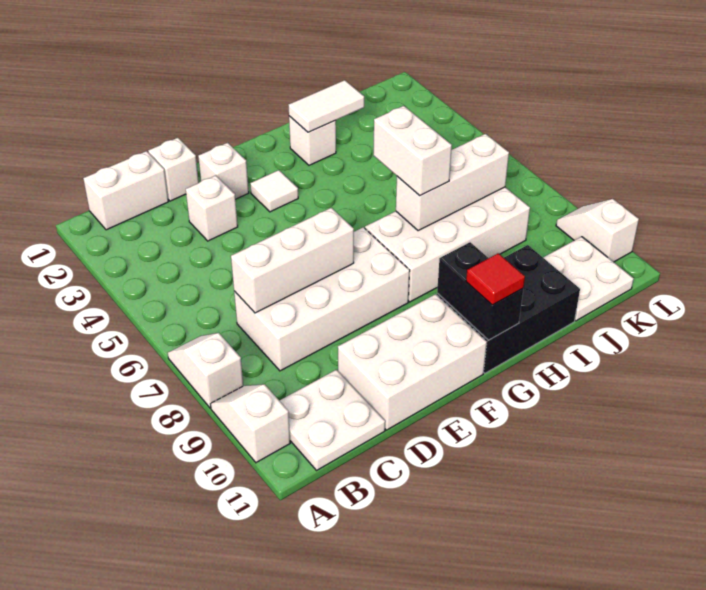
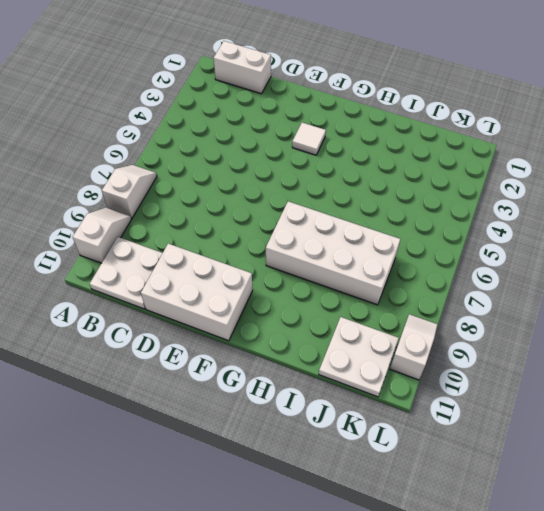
none -> white 2x4 brick [234,227,410,371]
none -> white 1x1 brick [148,138,199,201]
none -> white 1x1 brick [186,176,238,241]

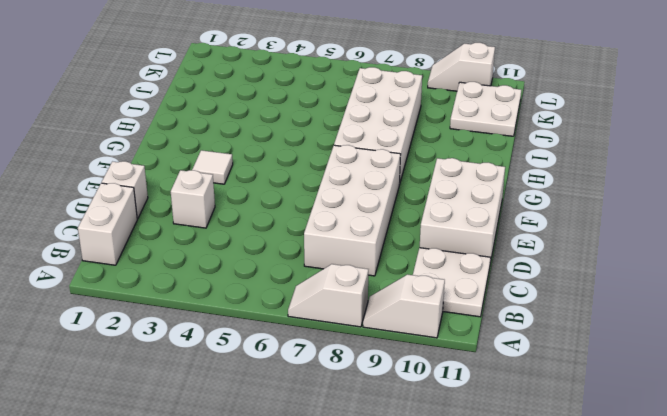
none -> white 1x1 brick [198,143,249,199]
none -> black 2x3 brick [437,245,580,373]
none -> white 1x1 brick [289,116,336,165]

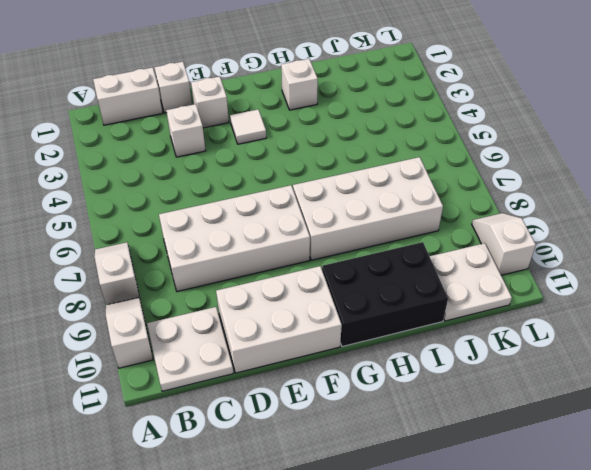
none -> white 1x3 brick [231,208,354,313]
none -> black 1x2 brick [437,242,523,340]
none -> white 1x2 tile [289,80,364,132]

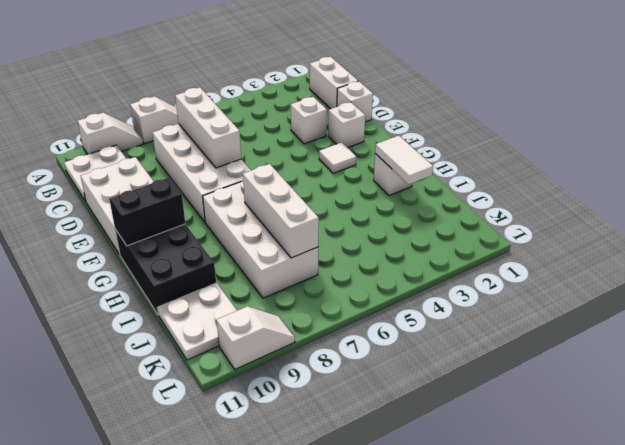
none -> red 1x1 tile [466,253,525,305]
none -> white 1x2 brick [373,106,452,196]

